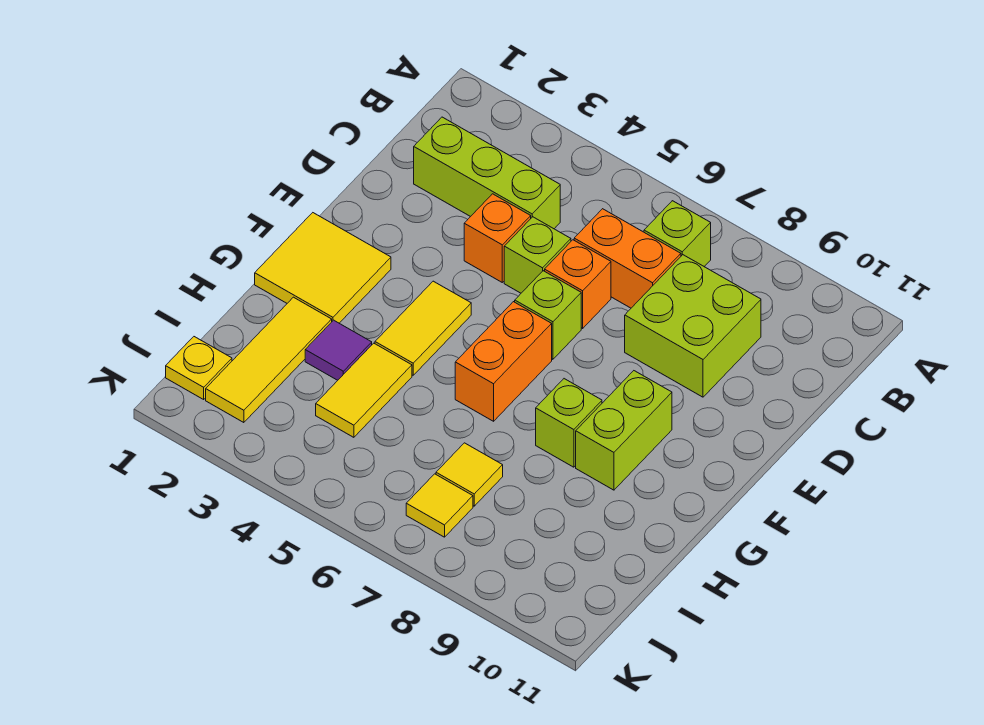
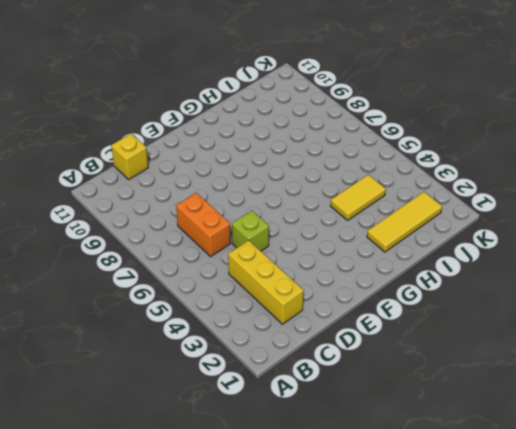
yellow 1x3 brick [228,240,304,324] -> lime 1x3 brick [414,117,560,229]
yellow 1x1 brick [111,134,148,179] -> none
none -> lime 1x1 brick [644,201,711,267]
none -> lime 2x2 brick [625,255,761,397]
none -> orange 1x1 brick [464,194,531,282]

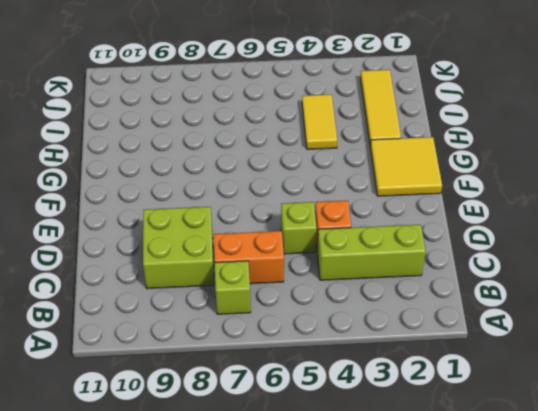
none -> orange 1x1 brick [545,240,611,328]
none -> lime 1x1 brick [515,271,581,359]
none -> yellow 1x2 tile [375,281,471,375]

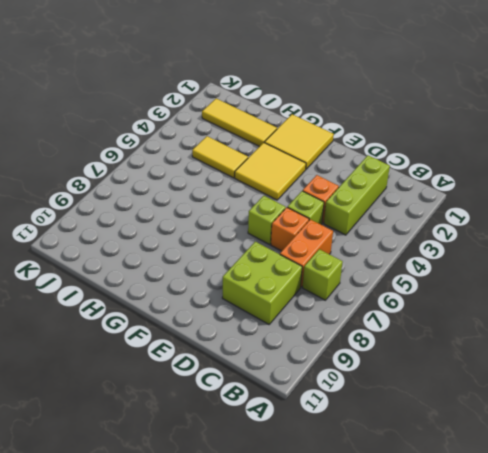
yellow 2x2 tile [235,143,306,200] -> yellow 1x2 tile [375,281,471,375]
none -> orange 1x2 brick [455,302,552,421]
none -> lime 1x2 brick [576,371,672,490]
none -> lime 1x1 brick [536,379,602,467]

